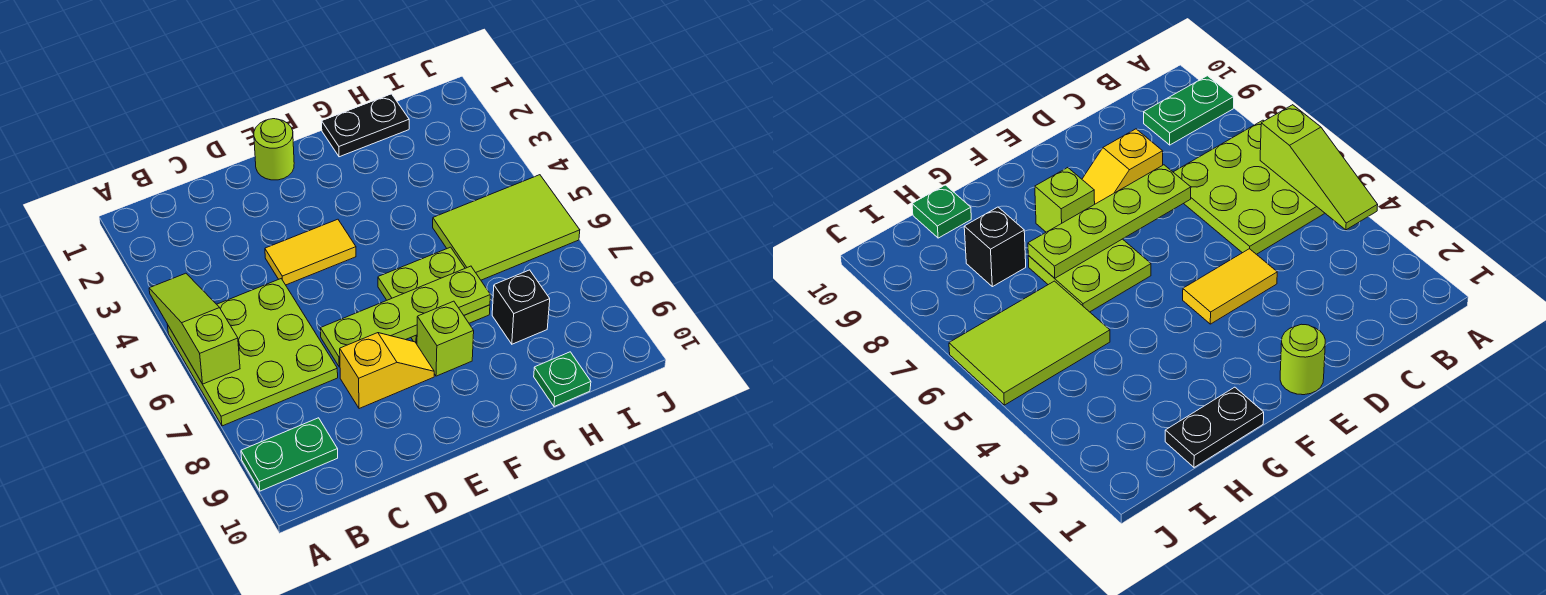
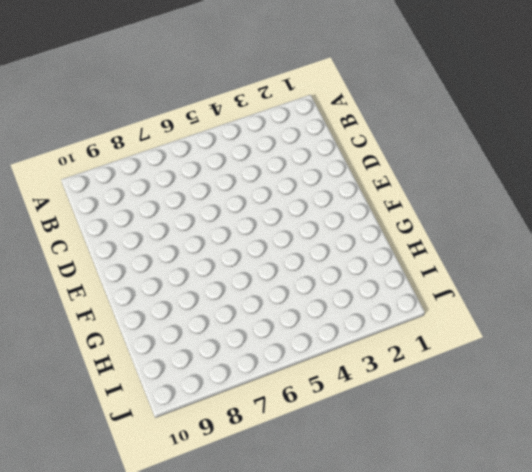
none -> lime 3x3 plate [168,279,338,426]
none -> green 1x2 plate [241,418,338,491]
none -> yellow 1x2 tile [265,219,356,285]

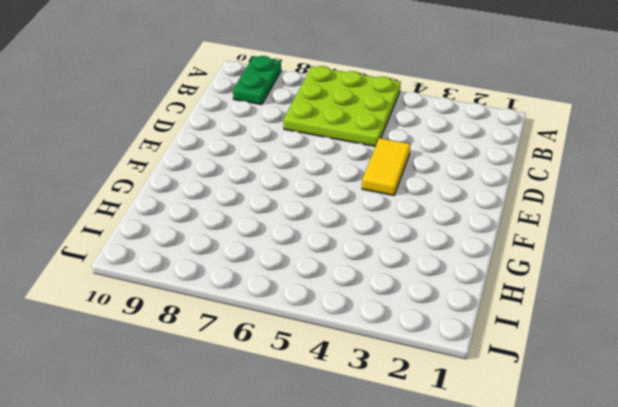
none -> yellow 1x2 slope [340,333,434,409]
none -> lime 1x1 round brick [254,119,294,180]
none -> lime 2x2 plate [378,247,490,344]

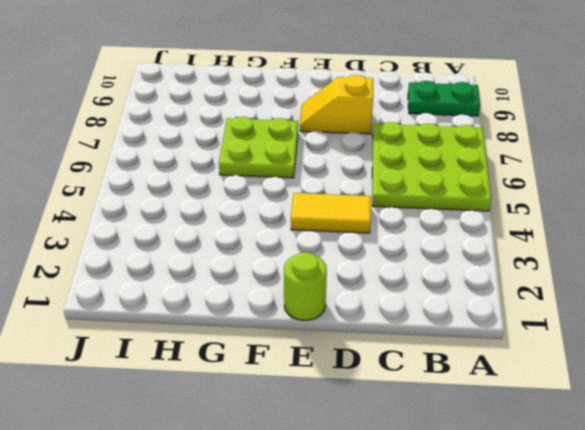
none -> lime 1x1 brick [417,301,474,376]
none -> black 1x2 plate [322,94,409,157]
none -> lime 2x3 tile [433,175,580,280]

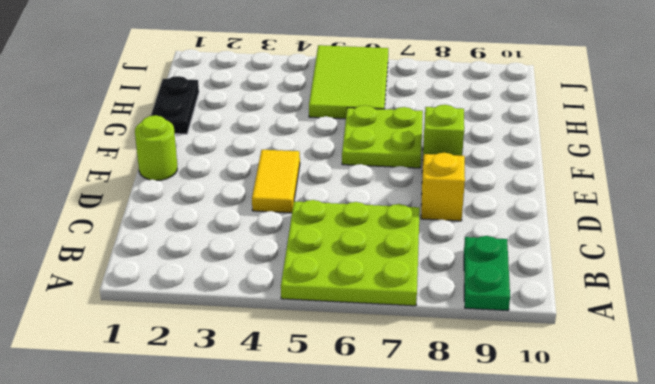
none -> black 1x1 brick [492,270,550,344]
none -> green 1x1 plate [534,352,591,407]
none -> lime 1x3 slope [149,273,240,384]

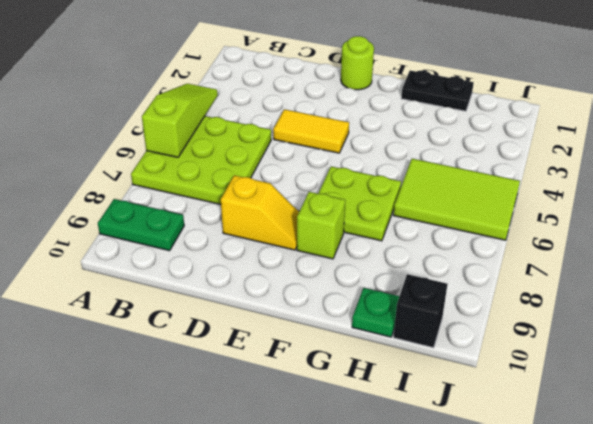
black 1x1 brick [394,274,447,348] -> black 1x1 brick moved to [492,270,550,344]
none -> lime 1x4 plate [321,266,490,367]

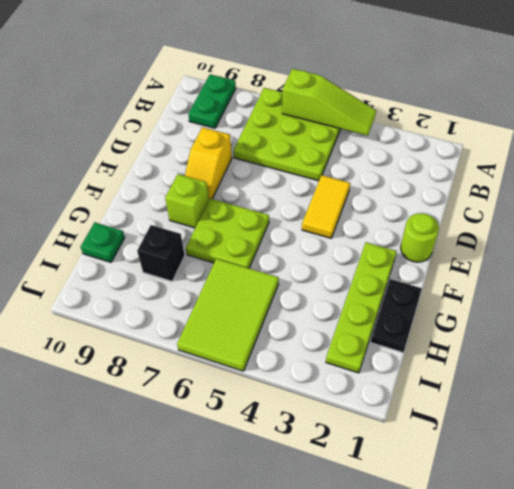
lime 1x4 plate [326,242,397,373] -> lime 1x4 plate moved to [321,266,490,367]

